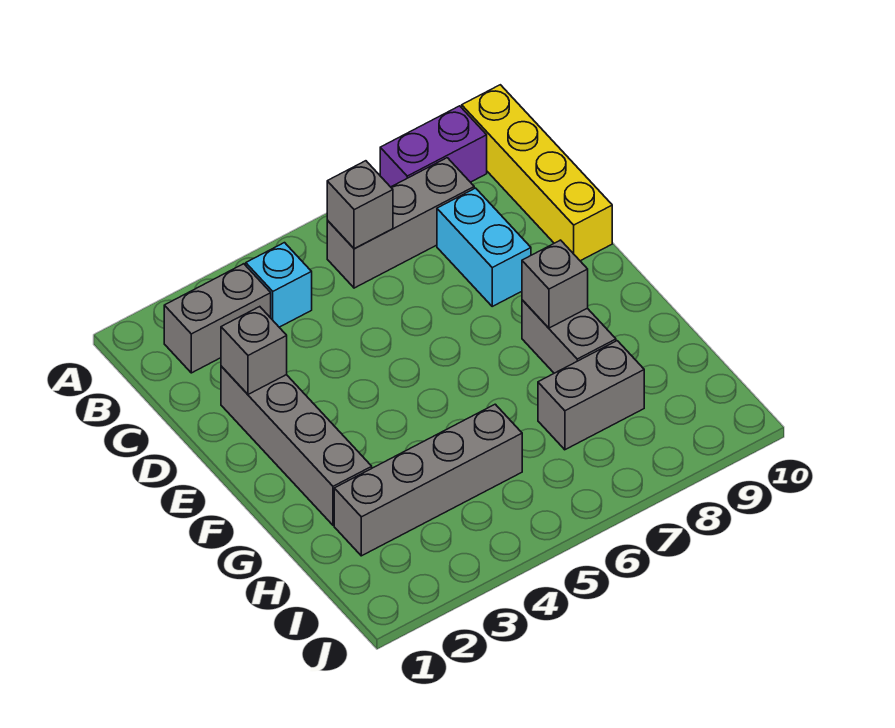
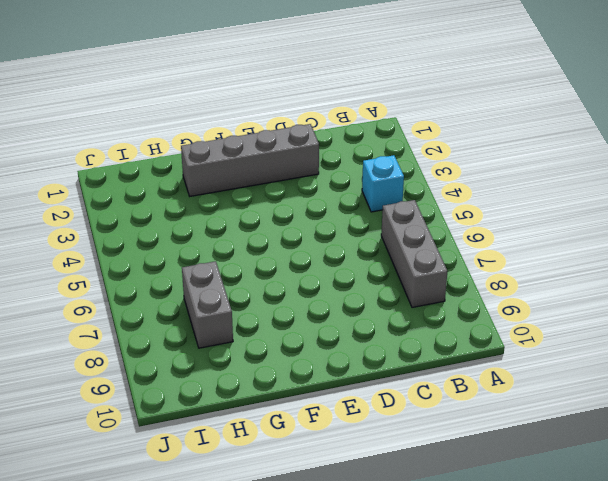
none -> purple 1x2 brick [380,106,487,187]
none -> yellow 1x4 brick [462,85,612,261]
none -> grey 1x2 brick [164,264,271,373]

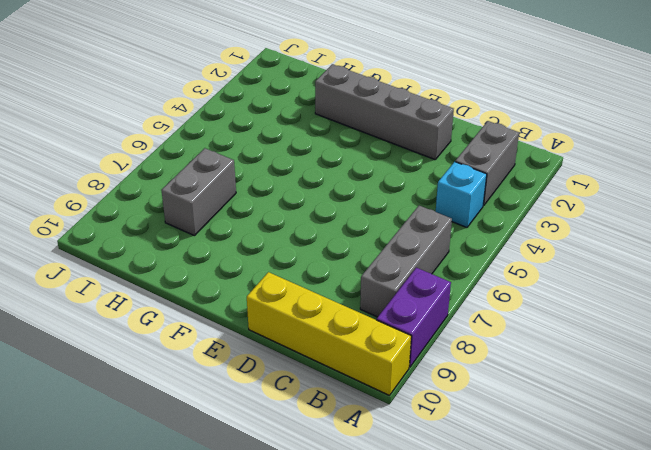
none -> cyan 1x2 brick [437,188,531,306]
none -> grey 1x2 brick [522,300,616,373]
none -> grey 1x4 brick [334,404,522,556]

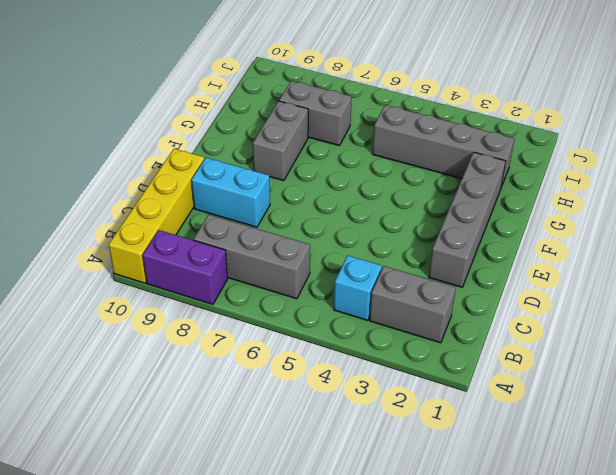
cyan 1x2 brick [191,158,270,227] -> cyan 1x2 brick turned to [437,188,531,306]
none -> grey 1x1 brick [327,161,393,249]
none -> grey 1x1 brick [221,307,287,394]
none -> grey 1x1 brick [522,240,588,328]

